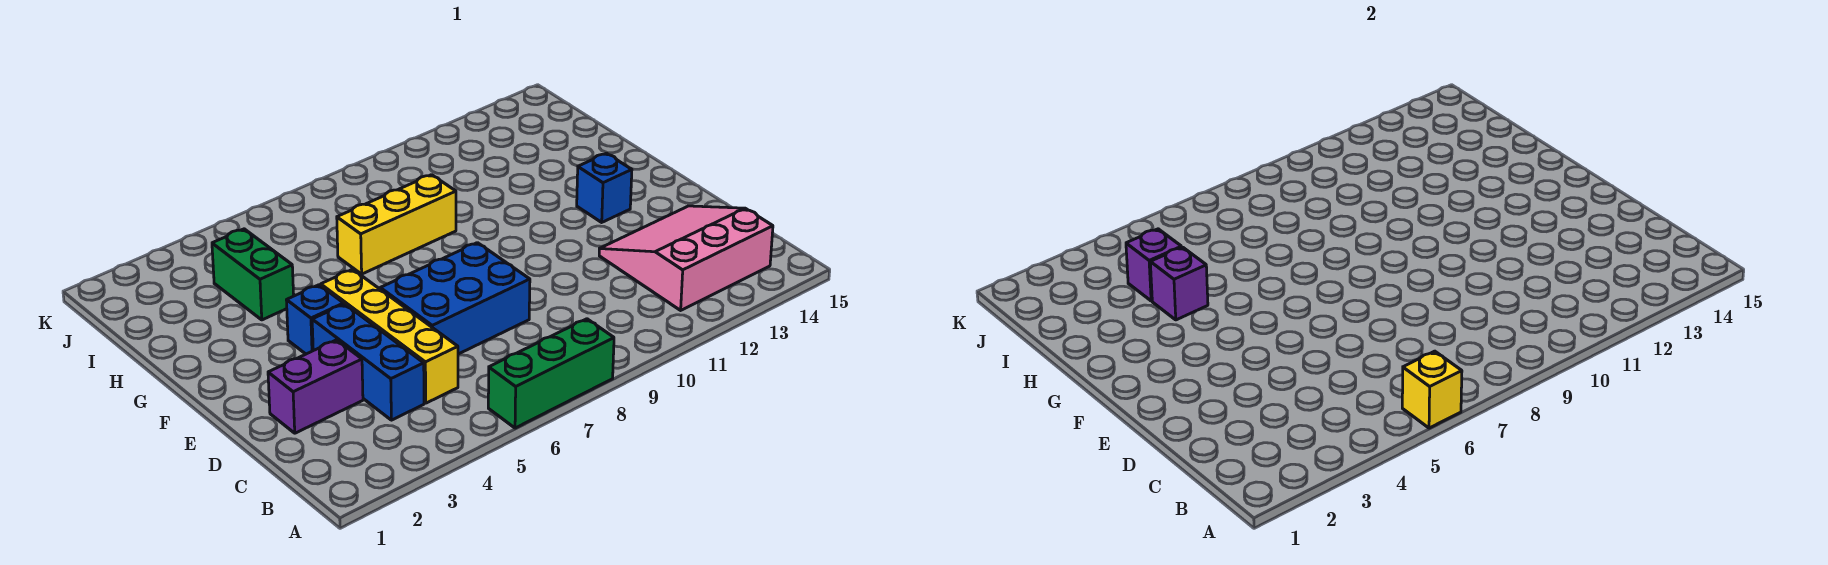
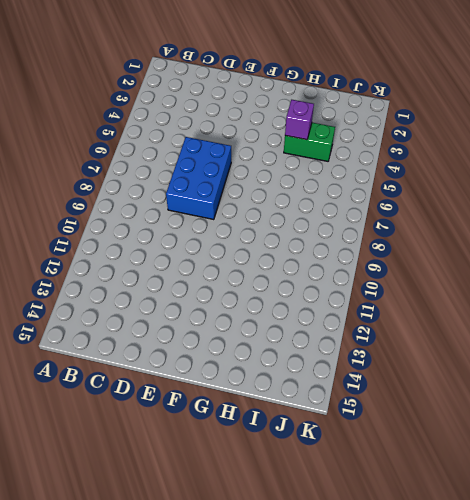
none -> green 1x3 brick [488,319,614,428]
none -> pink 3x3 slope [599,206,773,310]
none -> blue 1x3 brick [312,304,424,420]

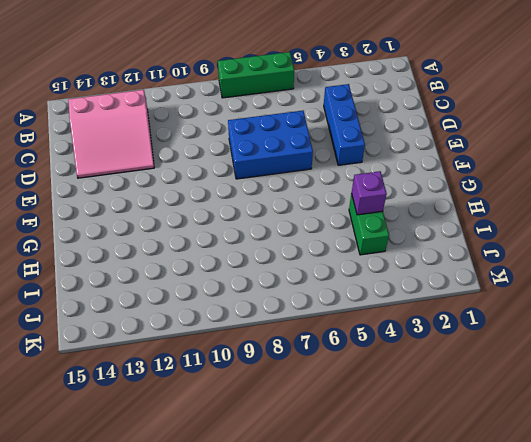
none -> yellow 1x4 brick [321,269,458,403]
none -> purple 1x2 brick [268,340,363,433]
none -> blue 1x1 brick [287,285,344,354]

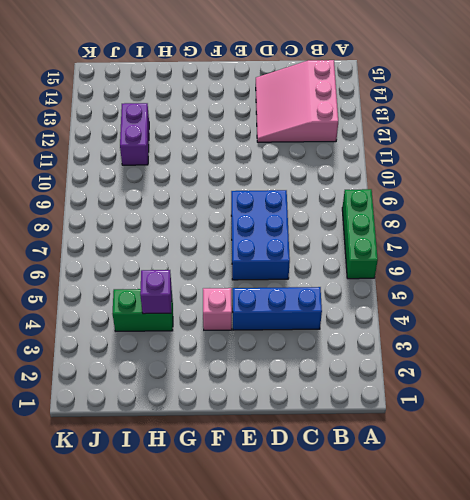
pink 1x1 brick [203,288,232,330] -> blue 1x1 brick [287,285,344,354]
purple 1x2 brick [120,103,149,165] -> purple 1x2 brick moved to [268,340,363,433]
none -> yellow 1x4 brick [321,269,458,403]
none -> blue 1x1 brick [577,153,632,222]
none -> yellow 1x3 brick [337,175,456,274]

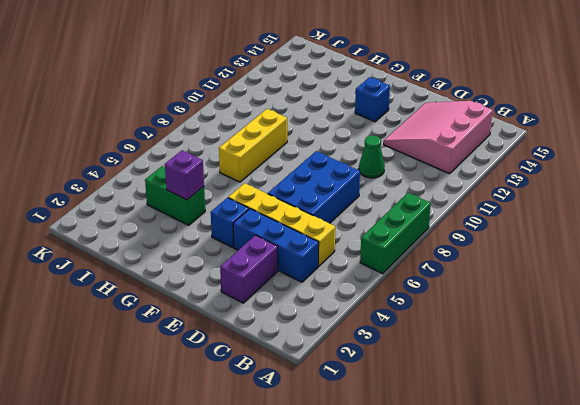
green 1x1 cone [359,135,385,178] -> none
none -> yellow 1x1 brick [1402,351,1462,428]
none -> purple 1x1 brick [1126,229,1182,301]

